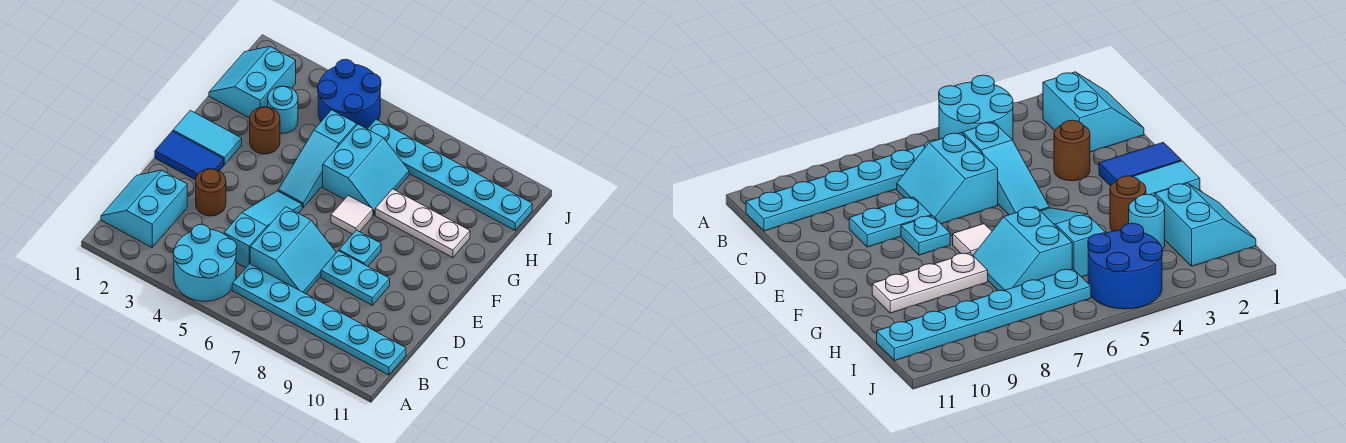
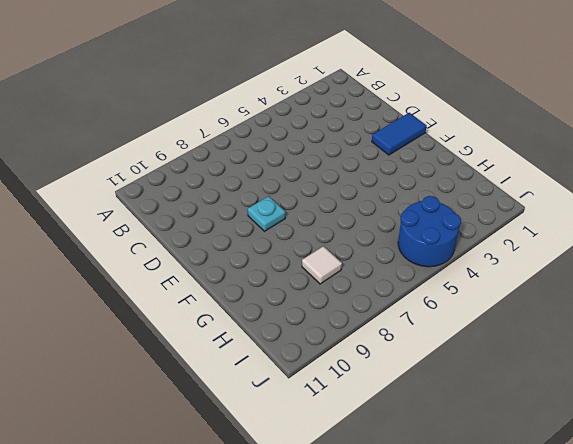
white 1x1 tile [302,246,342,284] -> white 1x1 tile moved to [331,195,373,234]
none -> cyan 2x2 round brick [173,224,237,301]
none -> cyan 2x2 slope [101,170,187,247]
none -> cyan 1x6 plate [232,264,406,375]

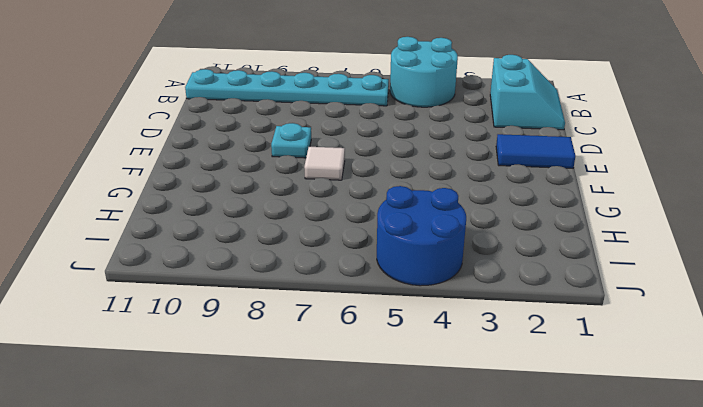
none -> cyan 1x3 slope [224,191,302,268]
none -> cyan 2x2 slope [250,207,336,294]
none -> brown 1x1 round brick [196,169,226,216]

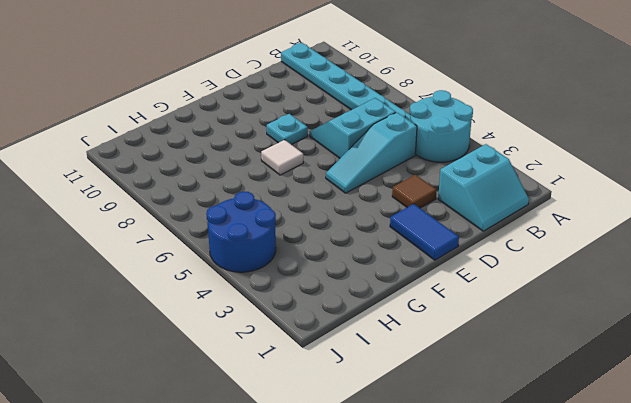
brown 1x1 tile [392,175,437,208] -> brown 1x1 round brick [196,169,226,216]
none -> cyan 1x2 plate [321,251,390,305]
none -> cyan 1x2 tile [173,110,242,165]
none -> cyan 1x3 slope [278,110,357,207]

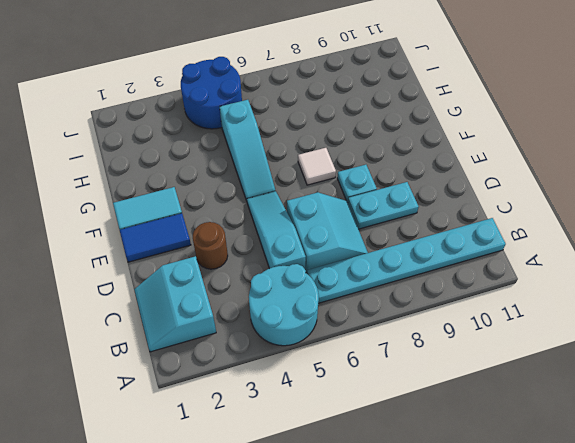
none -> brown 1x1 round brick [250,107,280,154]
none -> cyan 2x2 slope [323,124,409,215]
none -> white 1x3 plate [375,189,470,258]

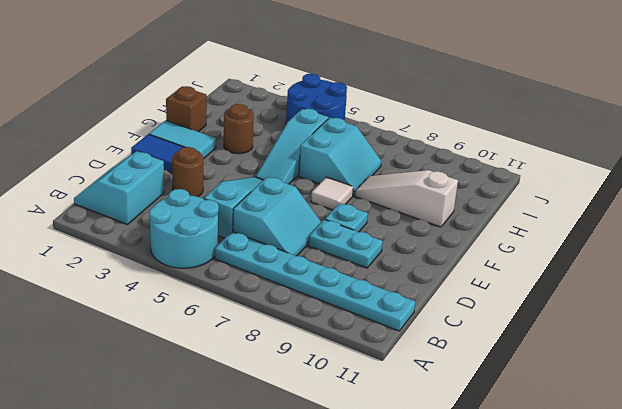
brown 1x1 brick [166,86,207,132] -> none
white 1x3 slope [355,170,458,227] -> white 1x3 plate [375,189,470,258]
none -> cyan 2x2 slope [209,47,296,118]
none -> cyan 1x1 round brick [268,86,298,133]
none -> cyan 1x6 plate [368,120,532,230]

